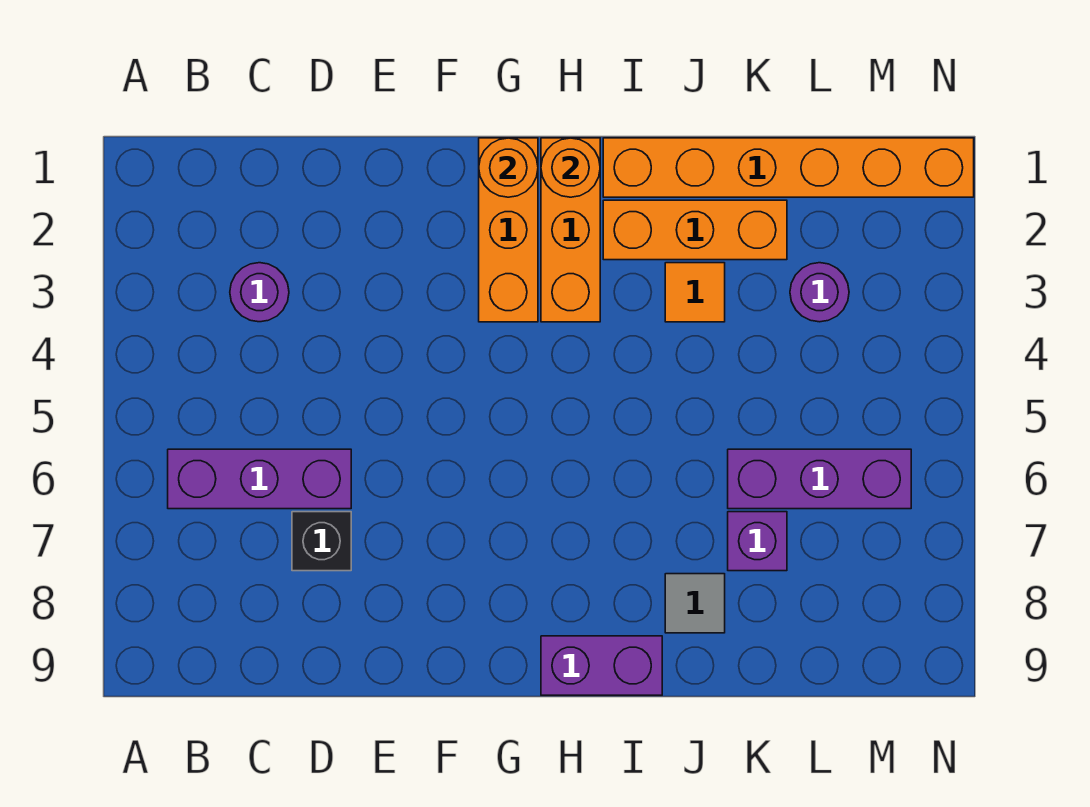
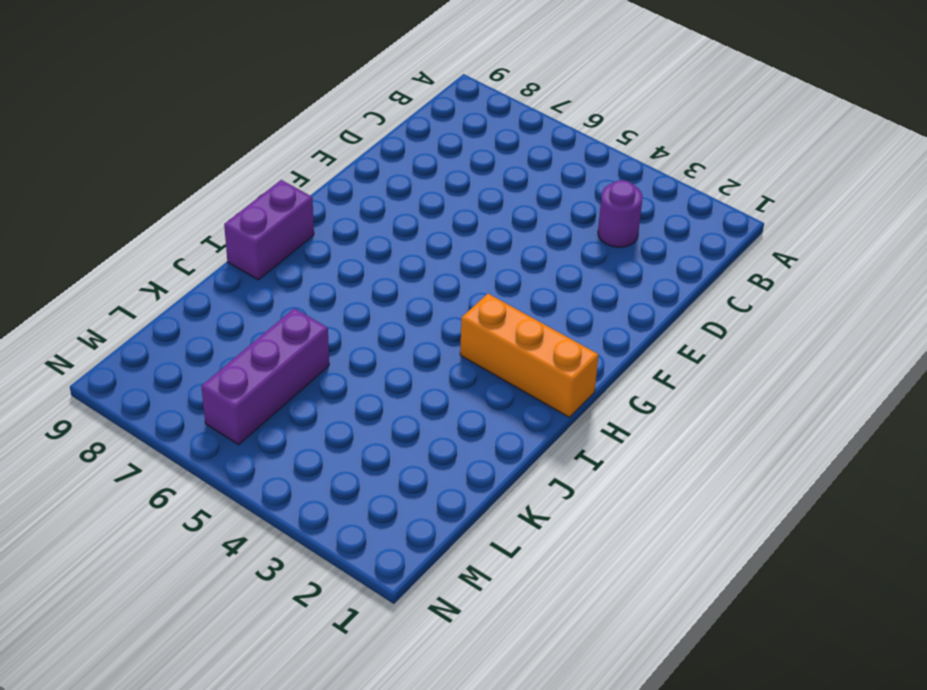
none -> purple 1x3 brick [168,449,351,509]
none -> black 1x1 brick [292,512,351,571]
none -> orange 1x3 brick [479,138,538,322]

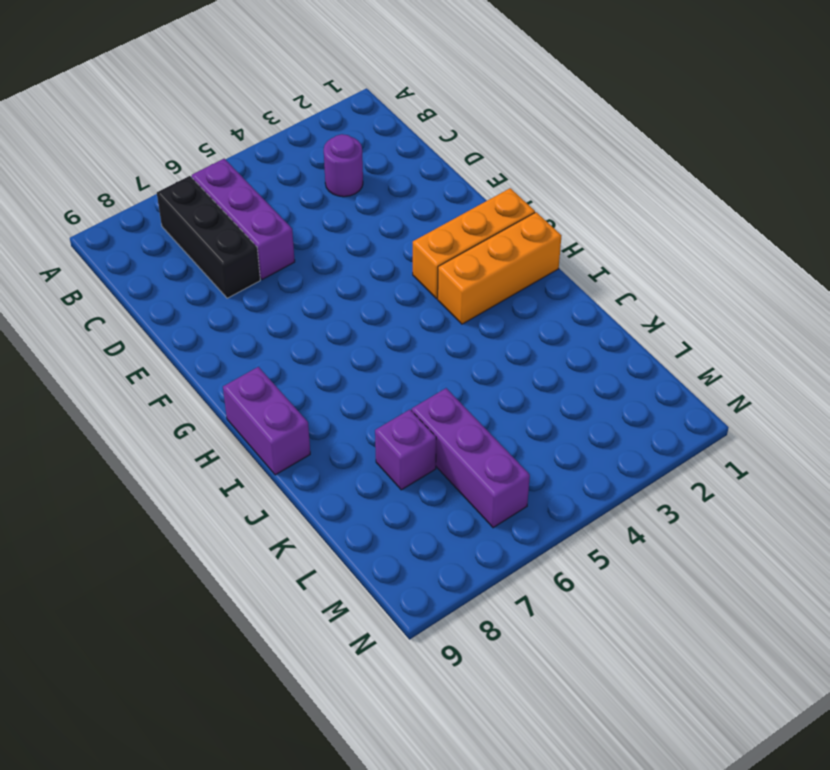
black 1x3 brick [157,176,260,298] -> black 1x1 brick [292,512,351,571]
none -> orange 1x6 brick [603,138,974,197]
none -> orange 1x3 brick [603,200,787,260]
none -> orange 1x1 tile [665,263,725,322]

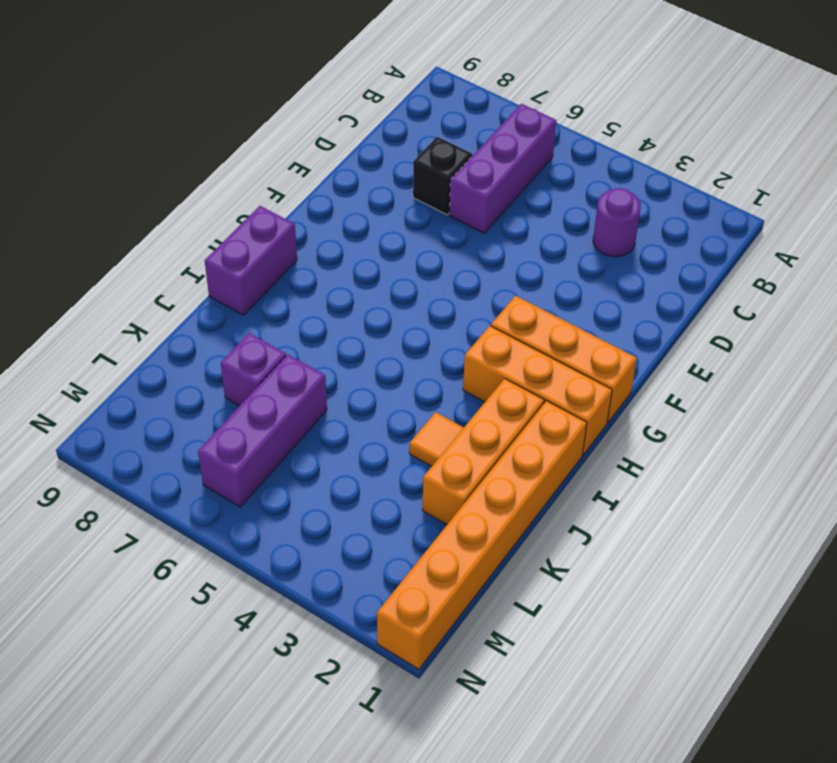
none -> grey 1x1 tile [665,574,725,633]
none -> purple 1x1 round brick [790,263,849,322]
none -> orange 1x1 round brick [479,138,538,197]

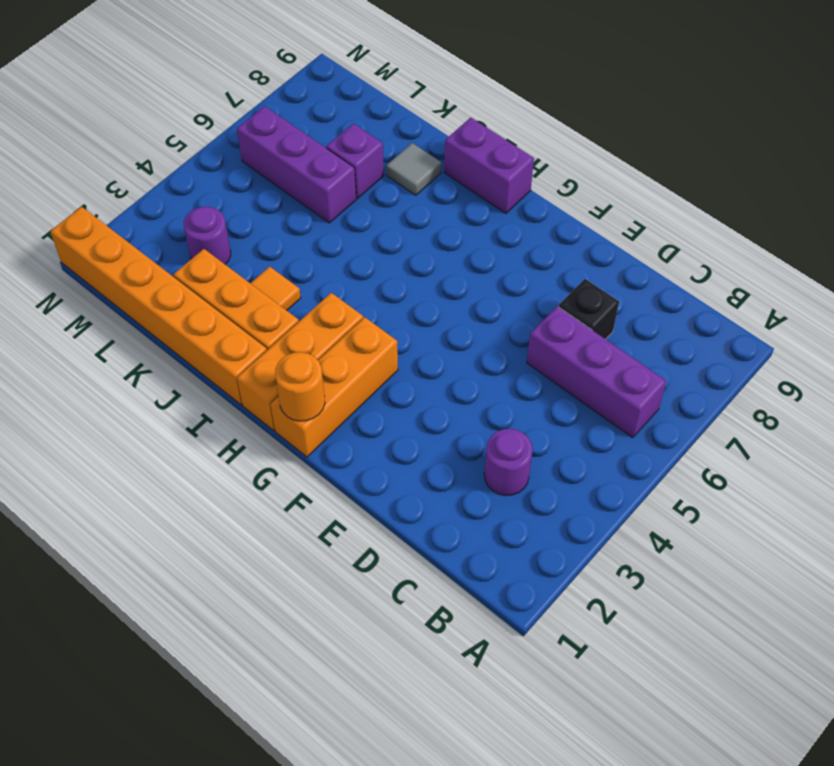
none -> orange 1x1 round brick [541,138,600,197]

